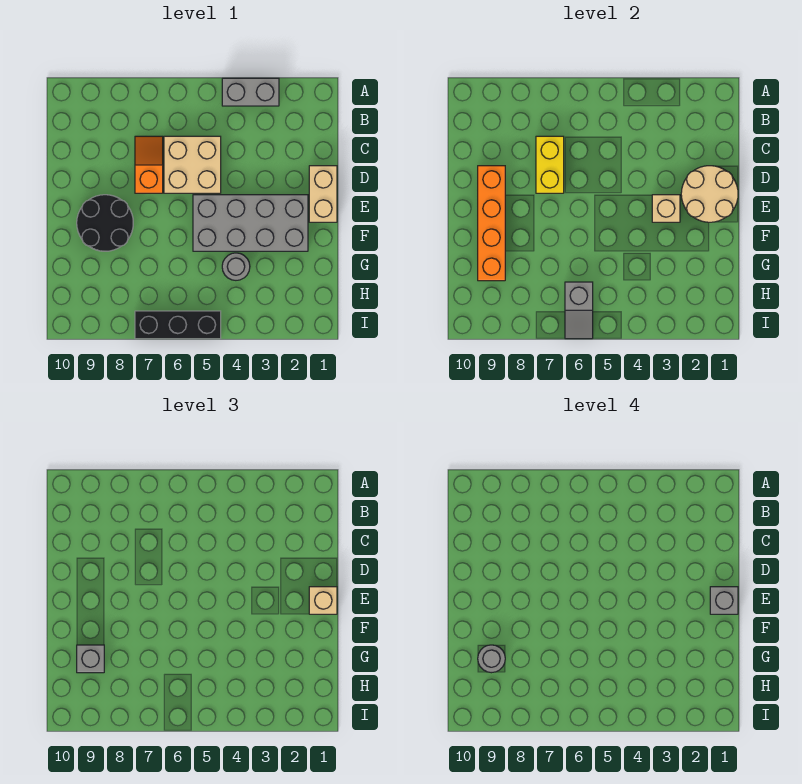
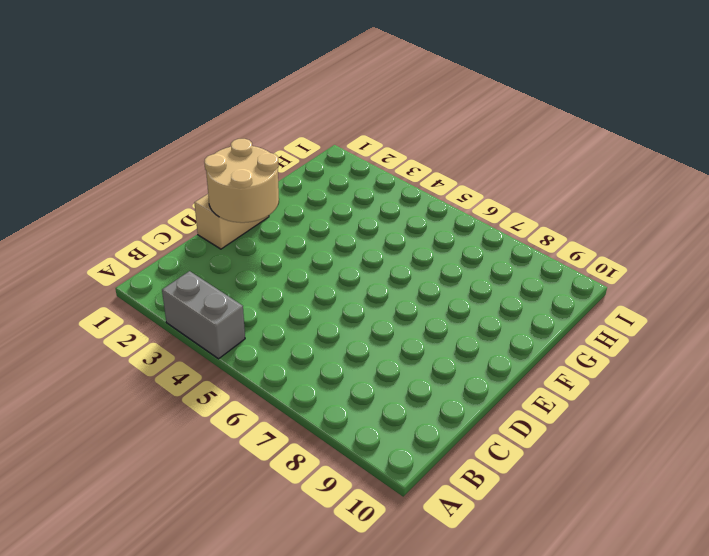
none -> tan 2x2 brick [164,136,221,193]
none -> orange 1x2 slope [135,136,163,193]
none -> grey 2x4 brick [193,195,308,251]

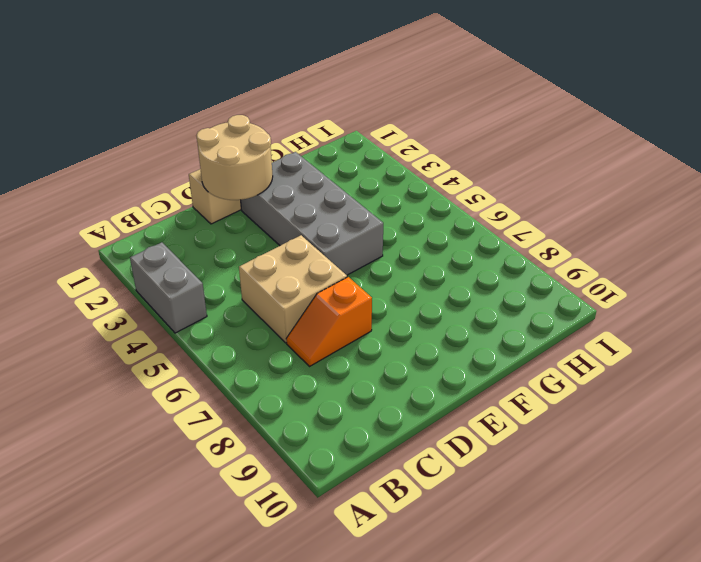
none -> black 2x2 round brick [77,195,133,251]
none -> grey 1x1 round brick [222,253,250,280]
none -> black 1x3 brick [135,311,221,339]

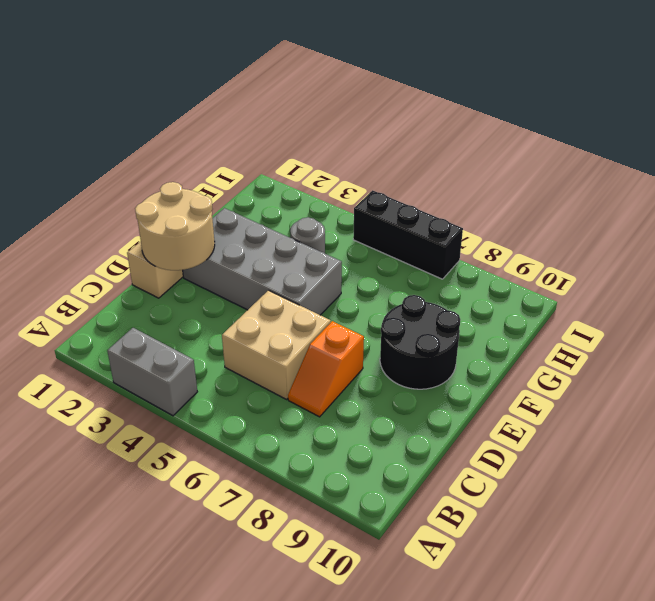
none -> yellow 1x2 brick [536,136,564,193]
none -> orange 1x4 brick [478,166,505,281]
none -> tan 1x1 brick [652,195,680,222]

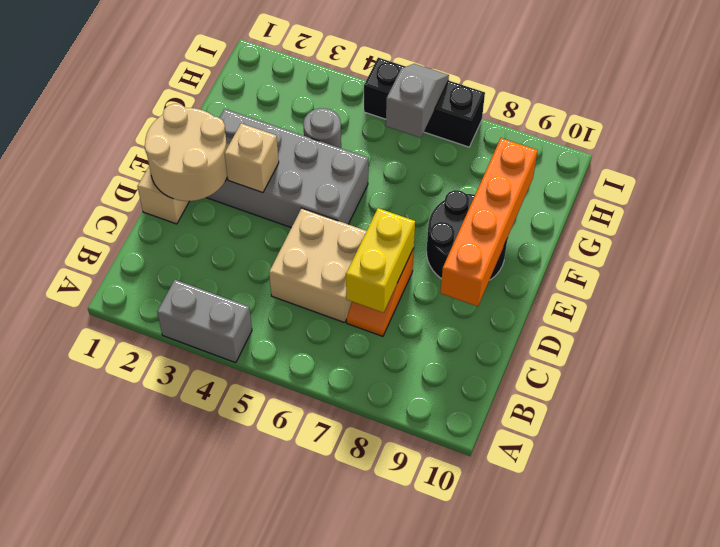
none -> tan 1x1 brick [309,587,337,614]
none -> grey 1x1 brick [77,645,104,673]
none -> grey 1x1 brick [710,587,738,614]

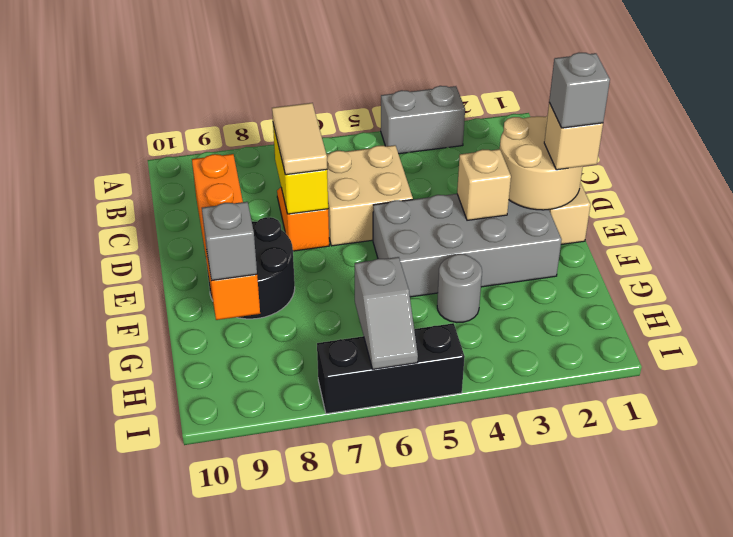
tan 1x2 tile [272,103,327,175] -> none
none -> grey 1x1 round brick [478,645,505,673]

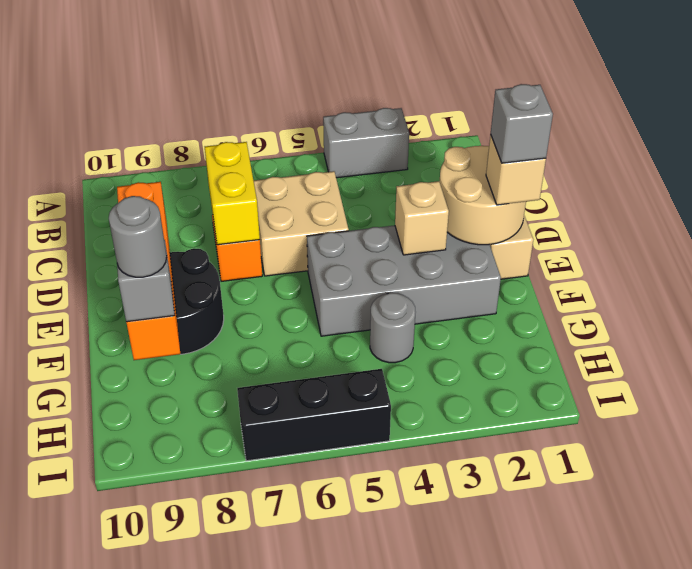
none -> grey 1x2 slope [565,282,593,339]

